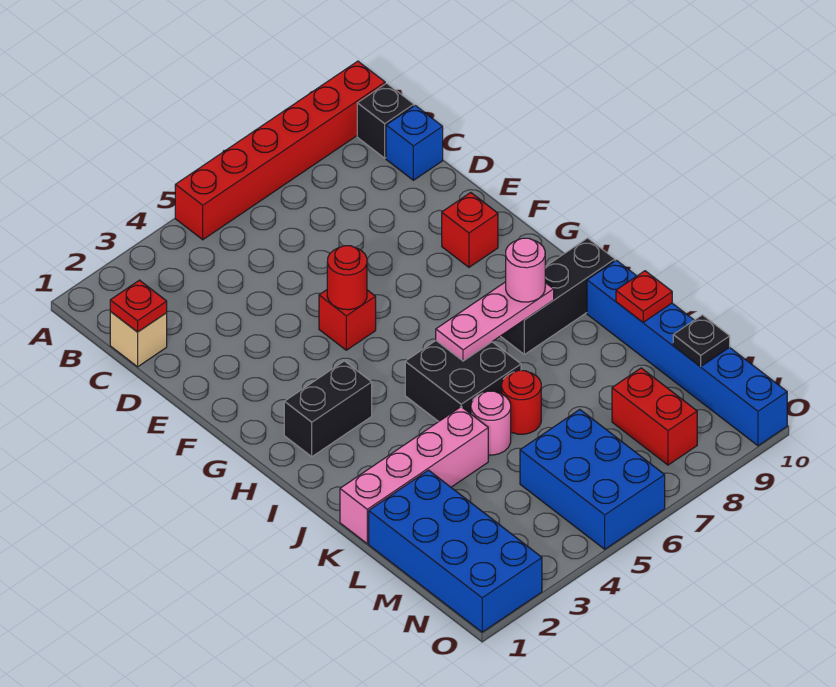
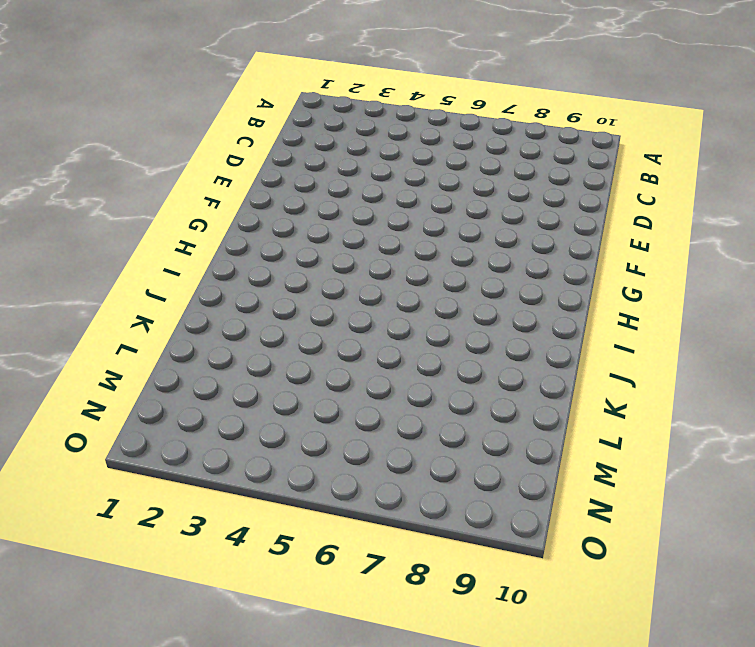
none -> red 1x6 brick [175,61,385,240]
none -> black 1x1 brick [357,83,414,158]
none -> tan 1x1 brick [110,312,167,367]

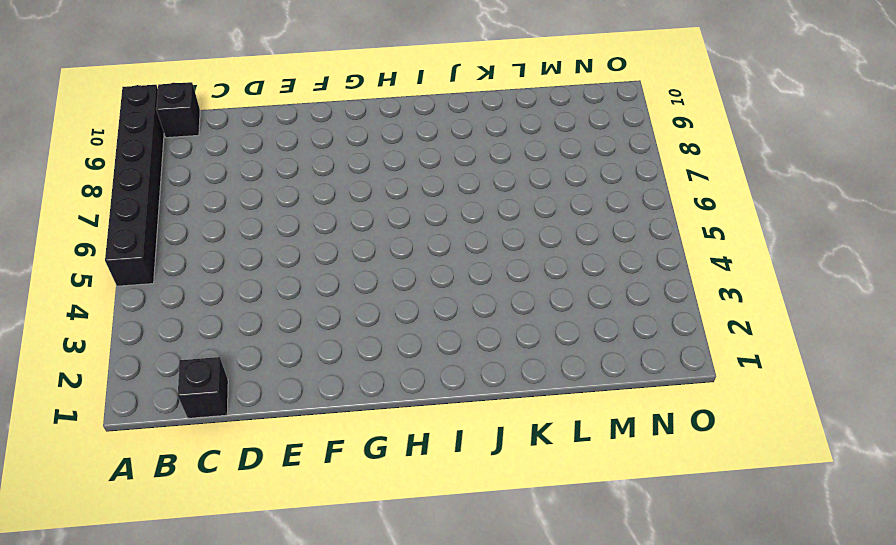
black 1x6 brick [105,85,164,286] -> red 1x6 brick [175,61,385,240]
black 1x1 brick [178,357,228,418] -> tan 1x1 brick [110,312,167,367]
none -> blue 1x1 brick [386,105,443,180]
none -> red 1x1 brick [319,290,376,350]
none -> red 1x1 brick [442,193,498,267]

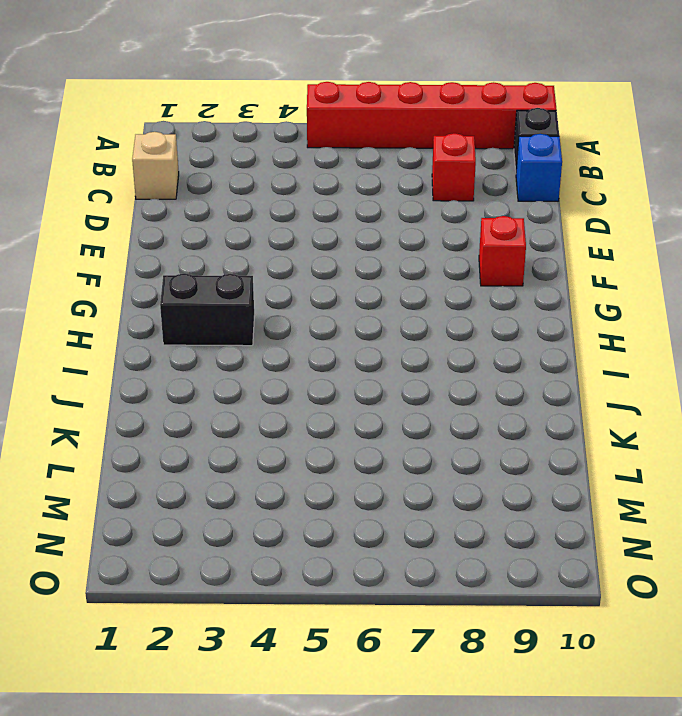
red 1x1 brick [432,133,476,201] -> red 1x1 brick moved to [319,290,376,350]
none -> black 2x2 brick [405,341,521,422]
none -> black 1x3 brick [501,238,615,354]
none -> blue 1x6 brick [587,260,787,446]

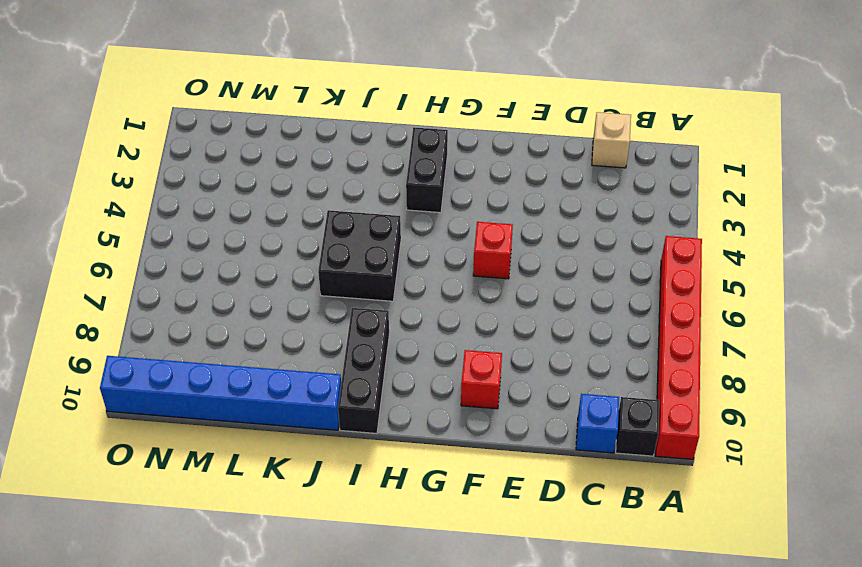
none -> pink 1x4 brick [340,407,488,544]
none -> pink 1x1 round brick [471,391,511,455]
none -> red 1x1 round brick [502,370,541,434]

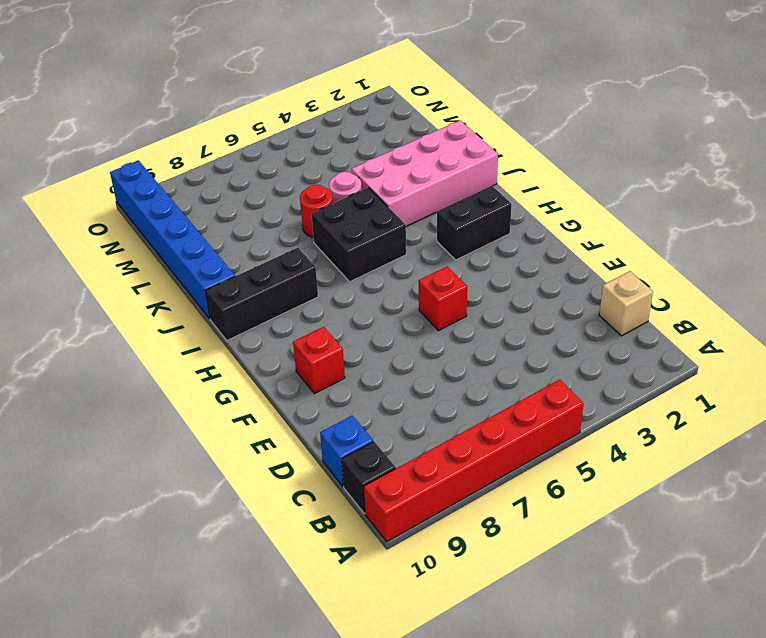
pink 2x4 brick [352,120,498,226] -> pink 1x4 brick [340,407,488,544]
none -> blue 2x4 brick [369,470,542,632]
none -> blue 2x3 brick [520,410,665,549]
none -> red 1x2 brick [612,368,697,465]

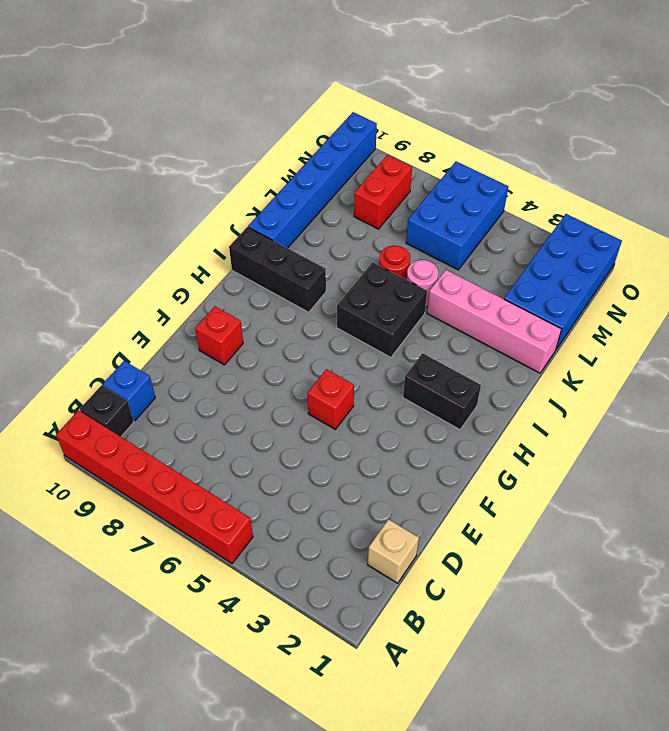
none -> red 1x1 plate [110,280,167,332]
none -> red 1x1 round brick [327,246,367,310]
none -> pink 1x3 plate [436,282,554,361]

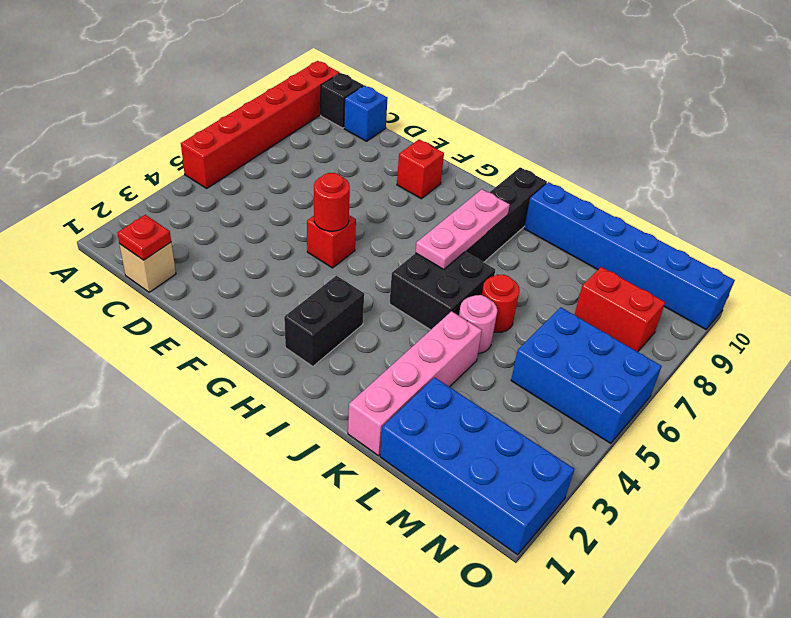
none -> red 1x1 plate [616,271,672,322]
none -> black 1x1 plate [673,315,730,366]
none -> pink 1x1 round brick [506,238,545,302]

